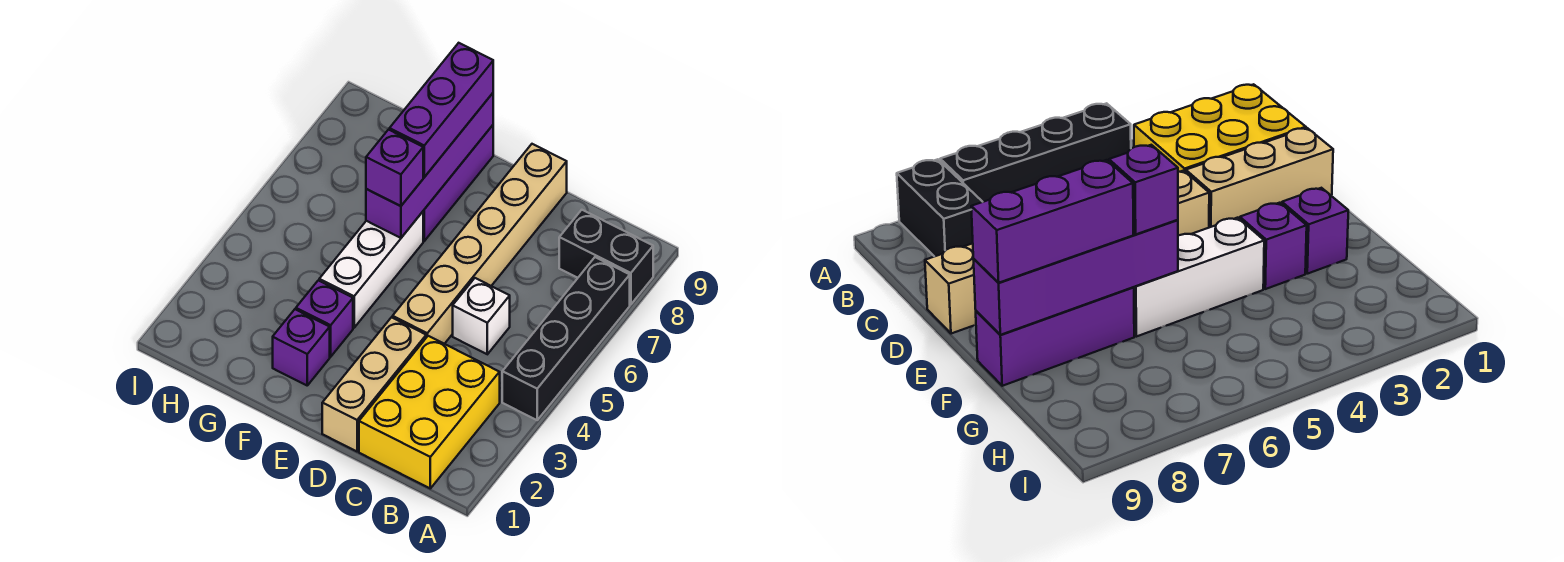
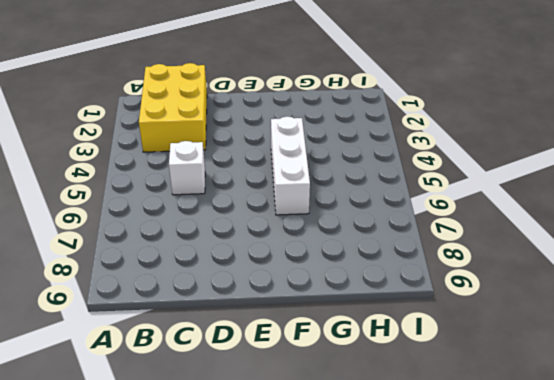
none -> black 1x4 brick [502,257,630,420]
none -> black 1x2 brick [559,210,653,305]
none -> tan 1x3 brick [322,317,426,451]

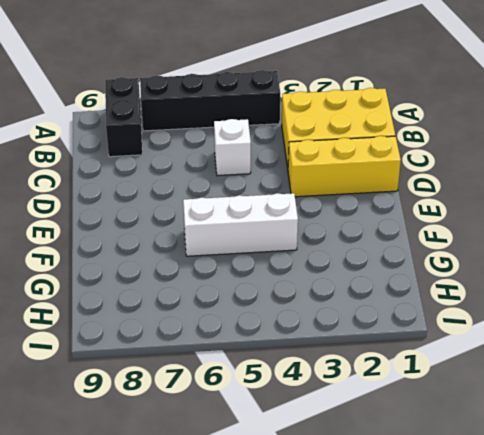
yellow 1x3 brick [288,136,401,197] -> tan 1x3 brick [322,317,426,451]
none -> tan 1x6 brick [393,144,567,344]
none -> purple 1x1 brick [273,309,330,385]
none -> purple 1x1 brick [296,280,353,357]

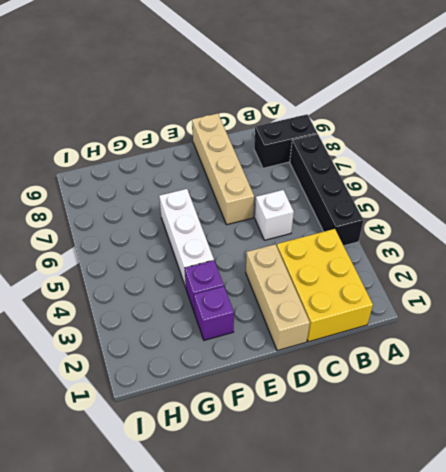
tan 1x4 brick [192,113,254,225] -> tan 1x6 brick [393,144,567,344]
none -> purple 1x3 brick [423,125,493,241]
none -> purple 1x4 brick [366,93,493,238]
none -> purple 1x1 brick [366,130,423,206]

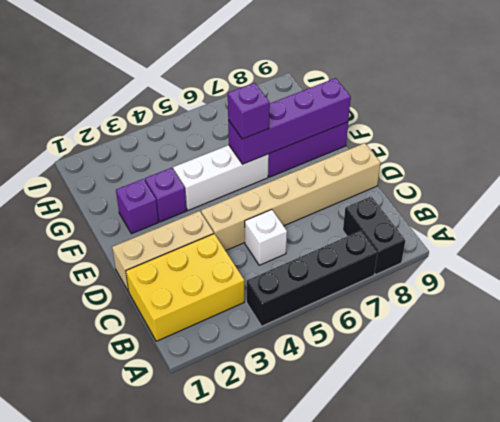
none -> purple 1x3 brick [390,43,493,177]

